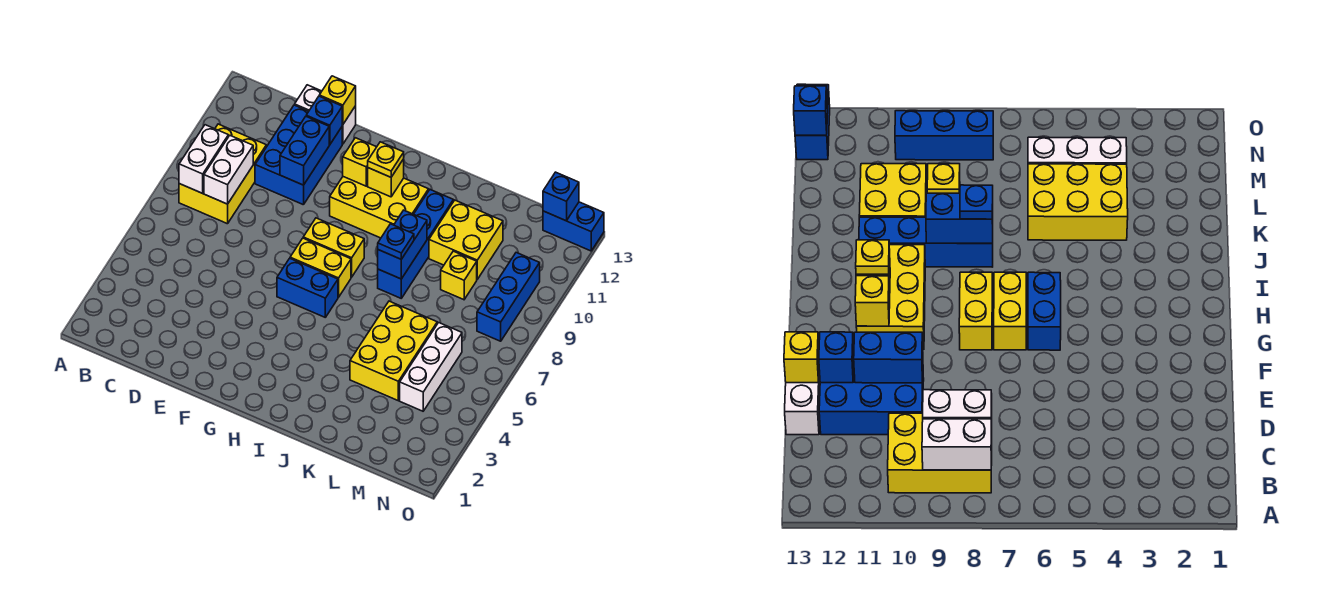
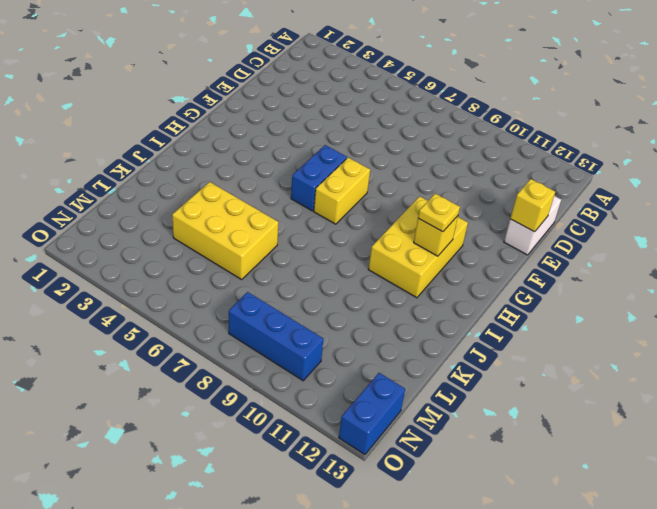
none -> yellow 2x3 brick [179,124,266,224]
none -> blue 2x3 brick [255,105,342,205]
none -> yellow 1x2 brick [303,218,364,277]

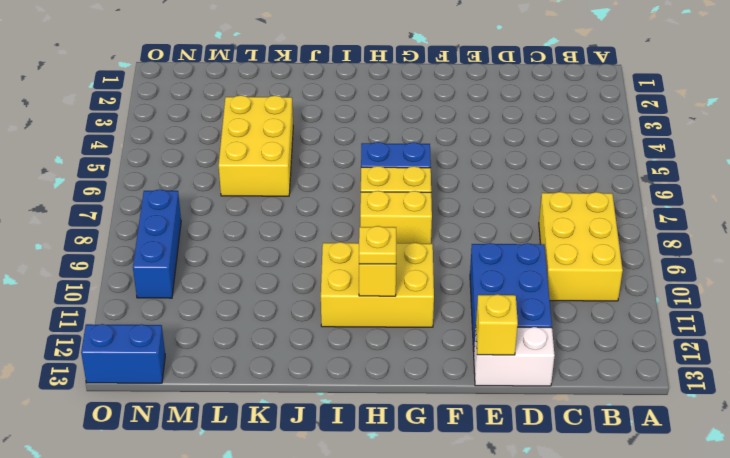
none -> blue 1x4 brick [378,190,453,298]
none -> yellow 2x2 brick [429,200,503,279]
none -> yellow 1x1 brick [441,251,477,300]

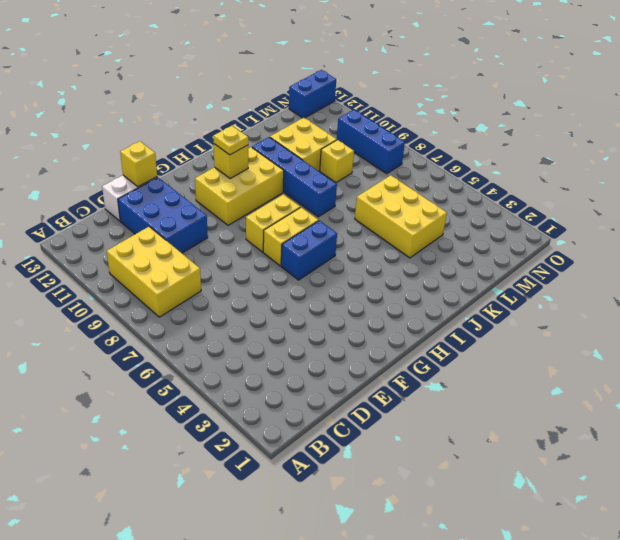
none -> white 1x3 brick [400,323,462,411]
none -> white 1x2 brick [179,125,228,193]
none -> white 1x2 brick [204,136,253,204]

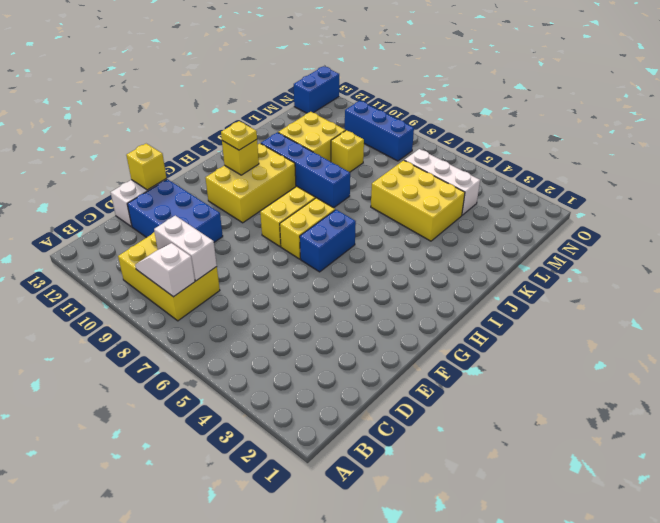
white 1x2 slope [135,243,195,297] -> white 1x2 brick [179,125,228,193]
none -> blue 1x2 brick [280,117,329,185]
none -> blue 1x1 brick [306,96,342,145]
none -> yellow 1x1 brick [343,138,376,186]

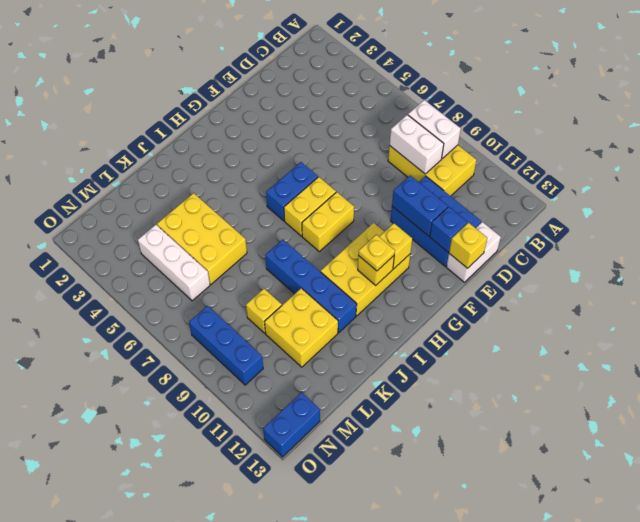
none -> blue 1x2 brick [378,210,427,279]
none -> blue 1x1 brick [543,172,579,221]
none -> blue 1x1 plate [378,224,414,259]

